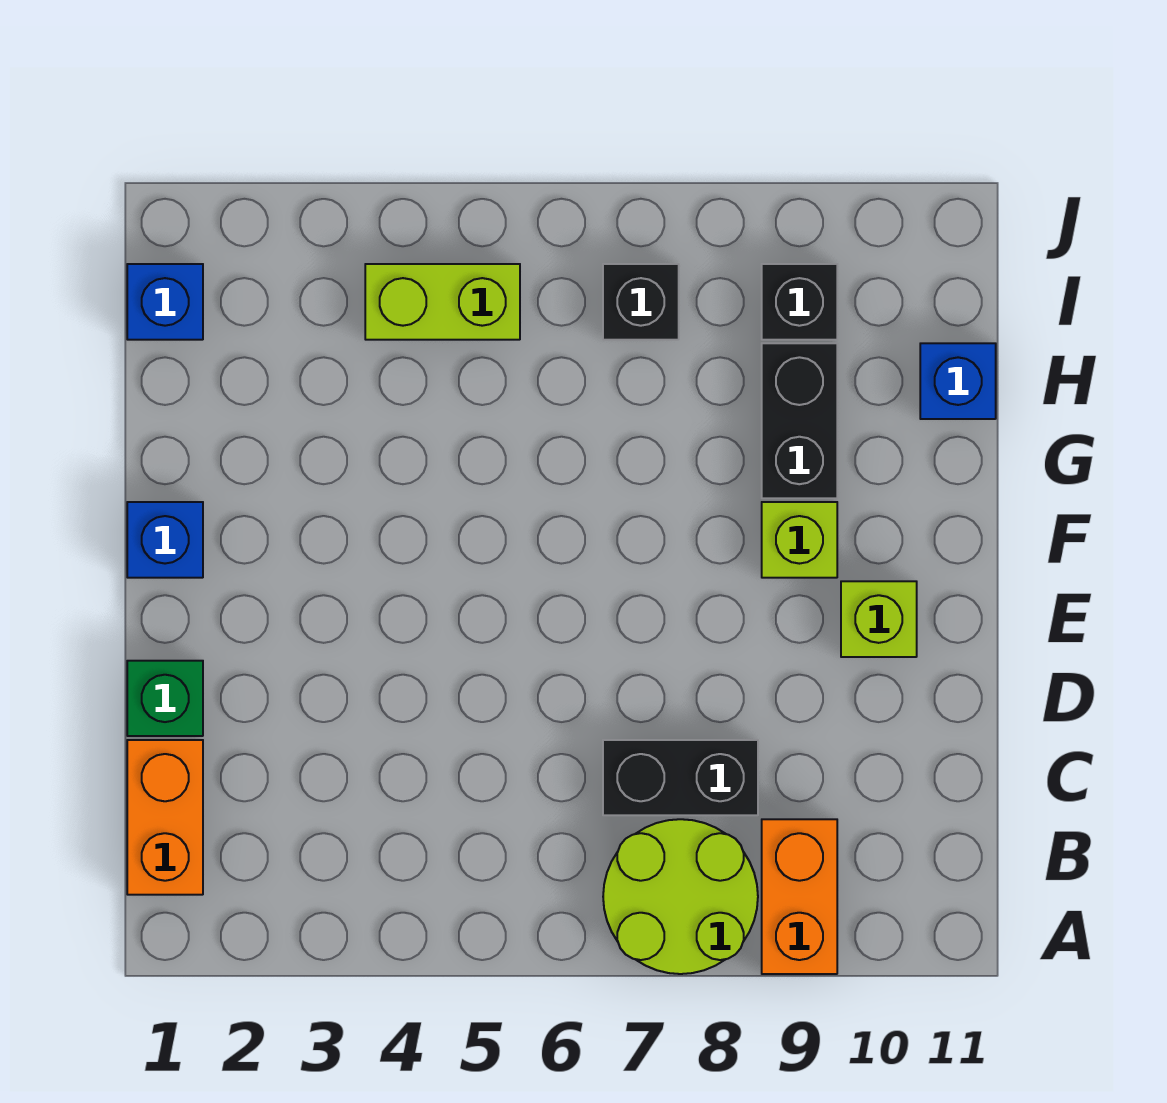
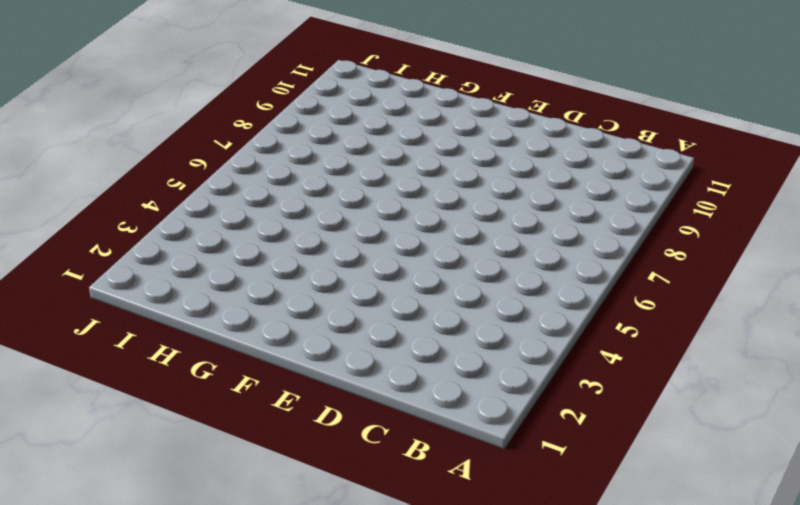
none -> lime 2x2 round brick [603,819,758,974]
none -> orange 1x2 brick [762,819,837,974]
none -> orange 1x2 brick [127,740,203,895]

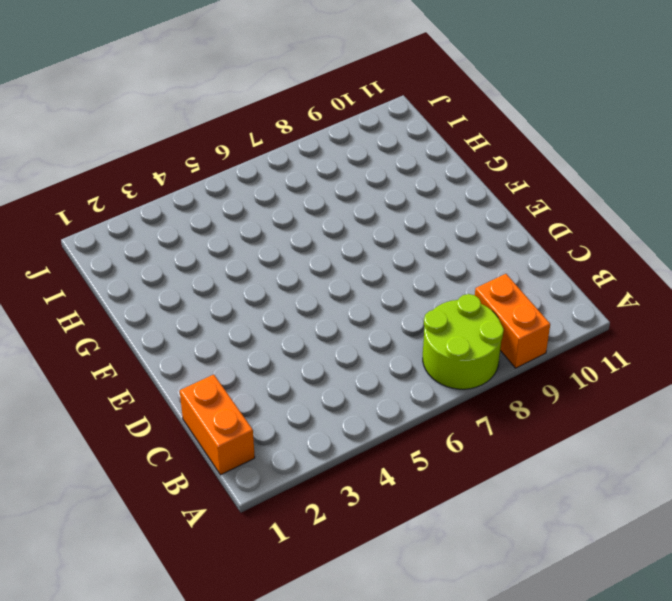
none -> black 1x2 brick [603,740,758,815]
none -> green 1x1 brick [127,661,203,736]
none -> lime 1x1 brick [841,581,917,657]

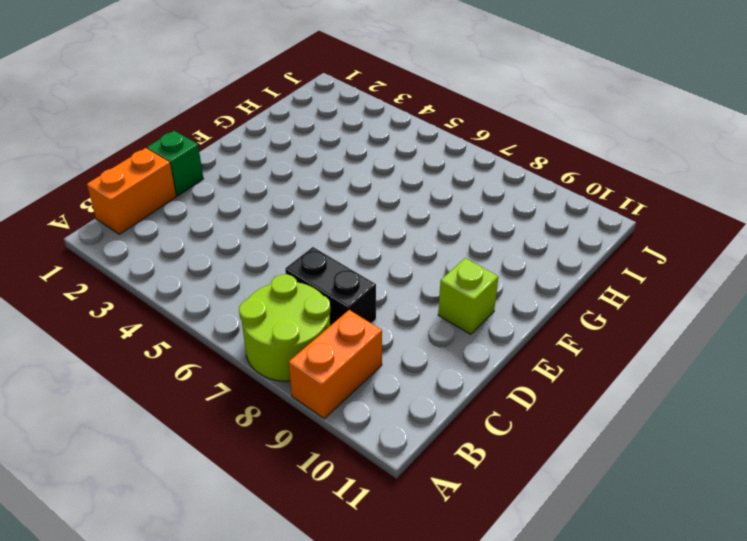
none -> blue 1x1 brick [127,502,203,578]
none -> lime 1x1 brick [762,502,837,578]
none -> black 1x2 brick [762,343,837,498]

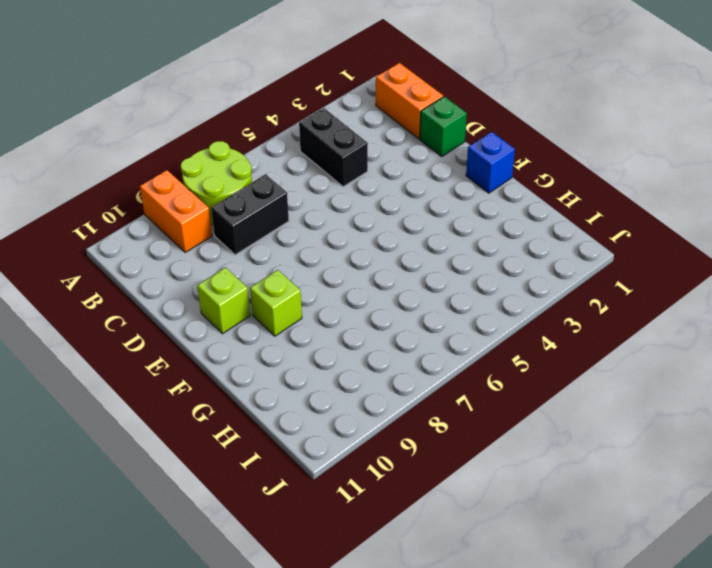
black 1x2 brick [299,108,368,187] -> black 1x2 brick moved to [762,343,837,498]
none -> blue 1x1 brick [920,343,996,419]
none -> blue 1x1 brick [127,264,203,340]
none -> lime 1x2 brick [365,264,520,340]

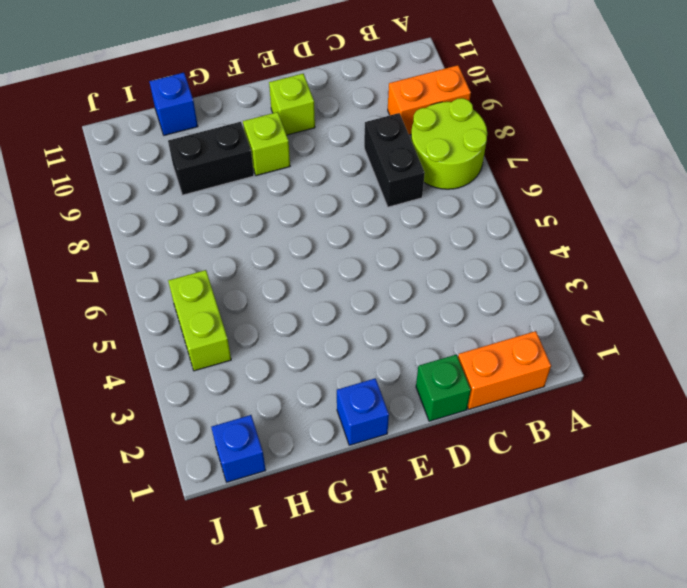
none -> black 1x1 brick [603,264,679,340]
none -> black 1x1 brick [762,264,837,340]

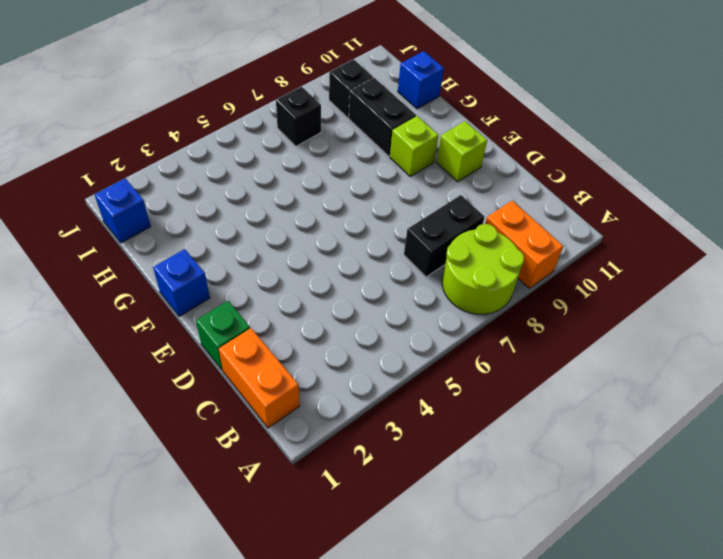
none -> lime 1x2 brick [365,264,520,340]

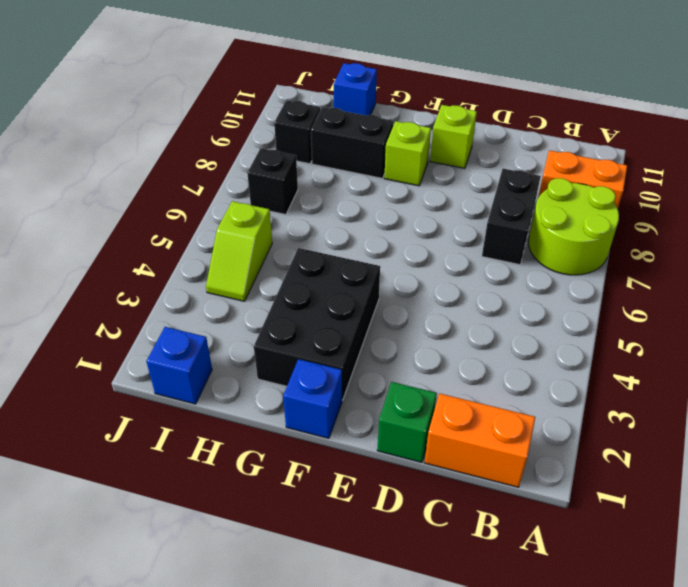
black 2x3 brick [254,248,380,400] -> none
lime 1x2 slope [206,201,272,301] -> lime 1x2 brick [365,264,520,340]

